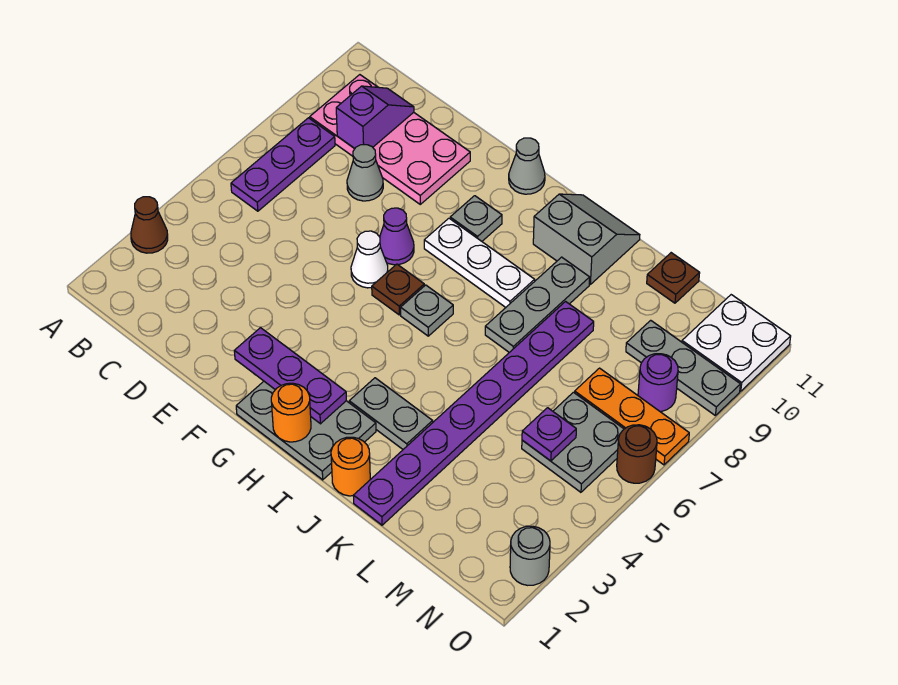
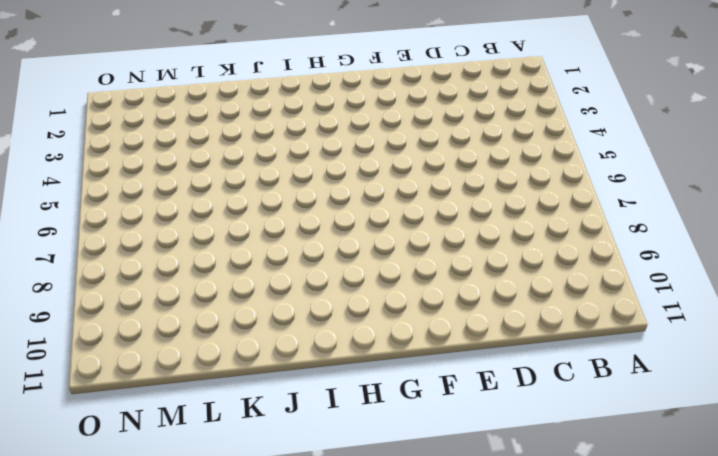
none -> brown 1x1 cone [131,197,168,253]
none -> purple 1x3 plate [231,118,335,211]
none -> pink 2x4 plate [310,75,470,204]

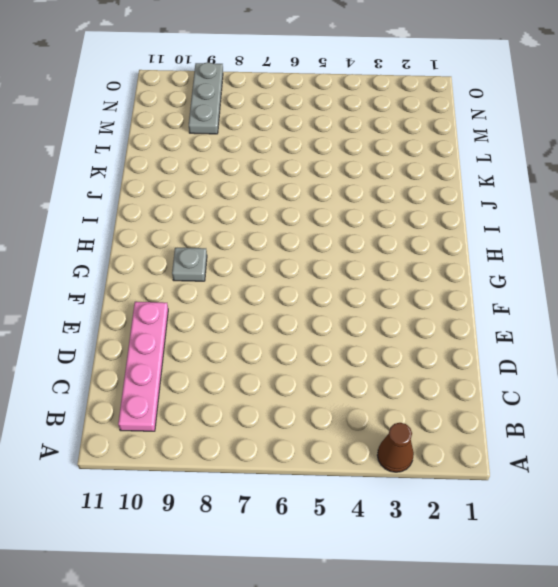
pink 1x4 plate [118,302,168,431] -> pink 2x4 plate [310,75,470,204]
none -> purple 1x3 plate [231,118,335,211]
none -> grey 1x1 cone [347,145,383,201]
none -> white 1x1 cone [351,231,388,288]

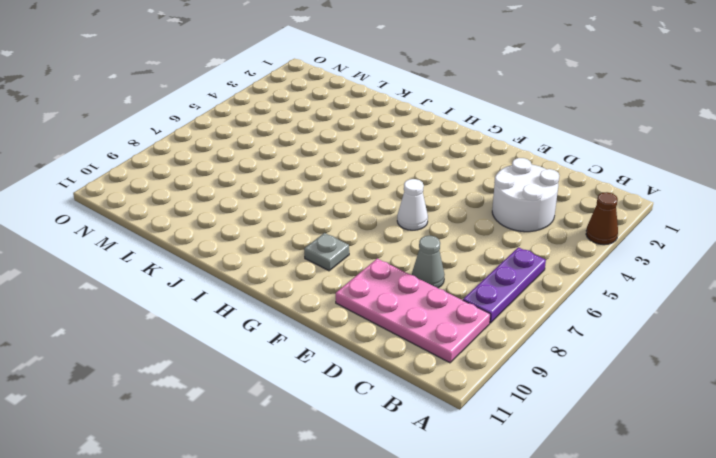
white 2x2 round brick [492,158,559,232] -> none
none -> purple 1x1 cone [380,208,414,265]
none -> grey 2x3 plate [236,382,376,480]
none -> brown 1x1 plate [372,264,424,315]

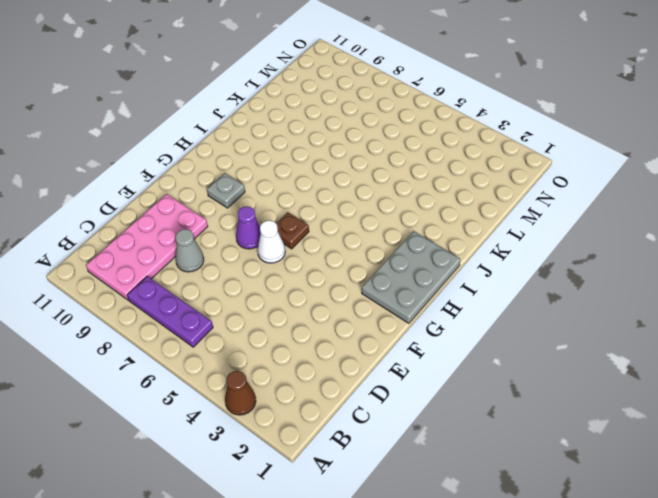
none -> white 1x3 plate [424,218,535,307]
none -> grey 1x1 cone [509,138,545,194]
none -> grey 1x1 plate [401,285,453,336]

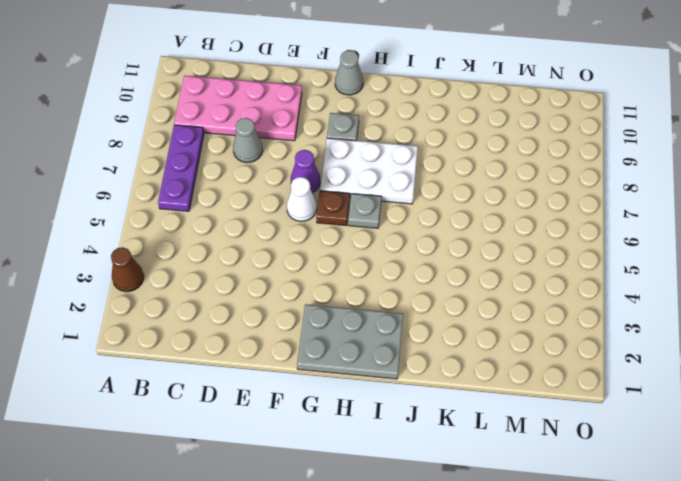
white 2x3 plate [320,138,418,204] -> white 1x3 plate [424,218,535,307]
none -> grey 1x2 plate [349,378,433,449]
none -> grey 2x2 slope [533,194,640,284]
none -> orange 1x1 round brick [331,437,370,496]

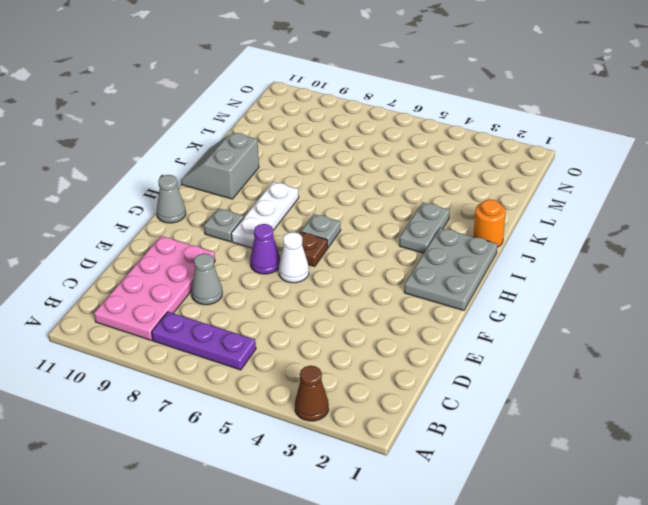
none -> grey 1x3 plate [485,257,590,352]
none -> purple 1x8 plate [353,302,594,525]
none -> brown 1x1 plate [647,253,700,303]

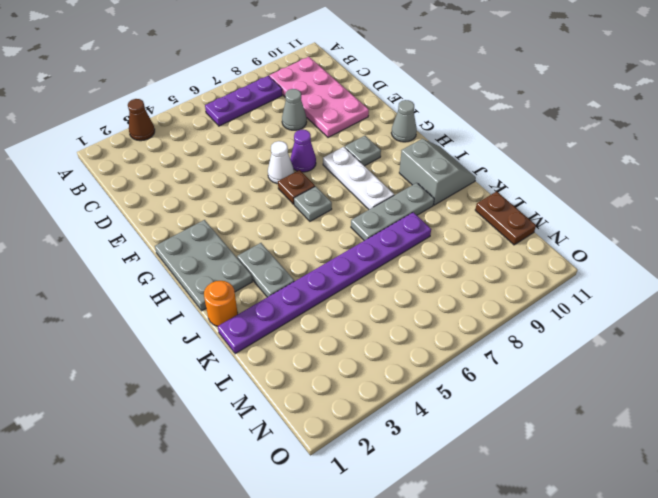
brown 1x2 plate [475,191,536,245] -> brown 1x1 plate [647,253,700,303]
none -> grey 2x2 plate [522,392,624,492]
none -> orange 1x3 plate [575,368,689,465]
none -> grey 1x3 plate [626,320,740,415]

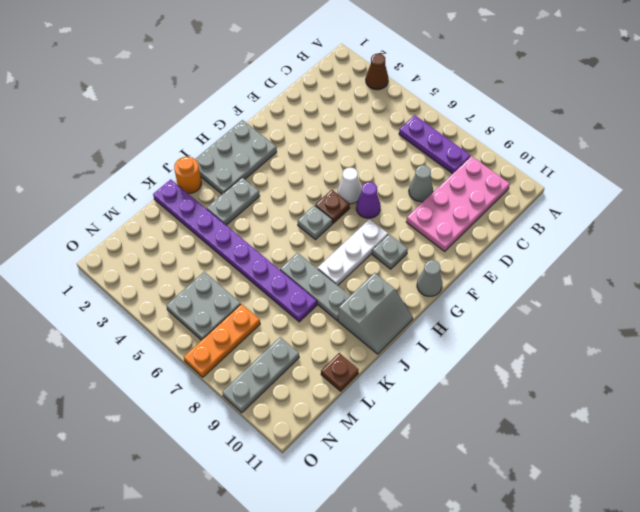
none -> purple 1x1 round brick [638,354,678,412]
none -> white 2x2 plate [682,295,791,391]
none -> grey 1x1 round brick [510,526,550,585]

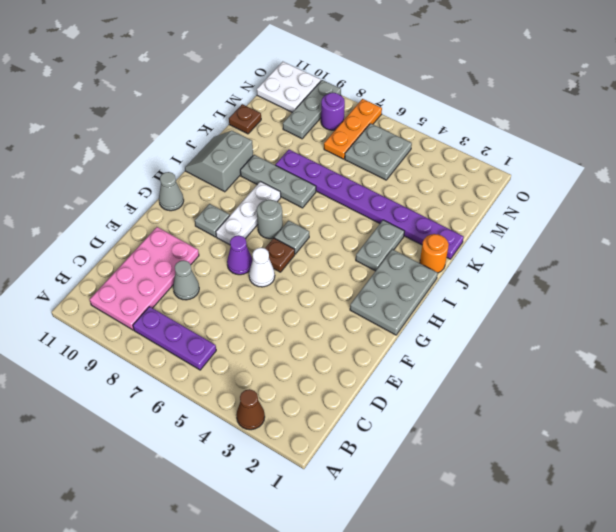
grey 1x1 round brick [257,200,283,239] -> grey 1x1 round brick moved to [510,526,550,585]
none -> brown 1x1 round brick [617,425,657,483]
none -> purple 1x2 slope [336,86,414,149]
none -> purple 1x3 plate [234,328,346,424]

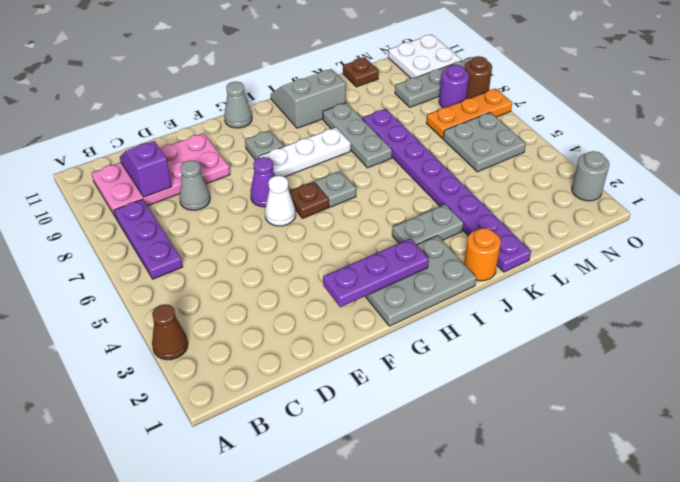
brown 1x1 round brick [465,56,492,99] -> brown 1x1 round brick moved to [617,425,657,483]
none -> orange 1x1 round brick [271,383,311,442]
none -> purple 1x1 plate [522,408,576,461]

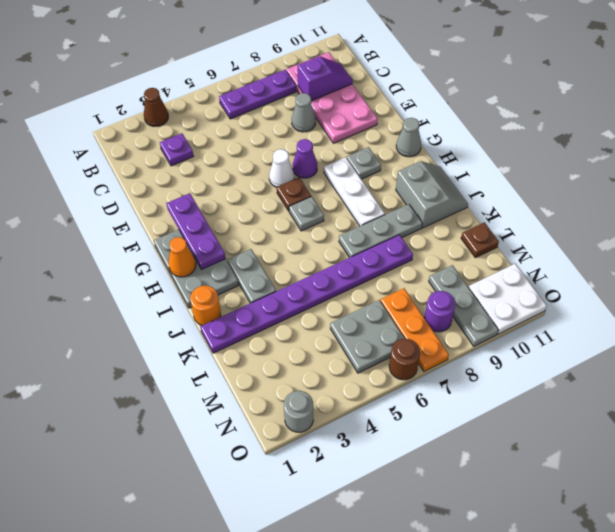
purple 1x1 plate [160,133,193,166] -> purple 1x1 plate moved to [522,408,576,461]
orange 1x1 cone [168,237,196,277] -> orange 1x1 round brick [271,383,311,442]

